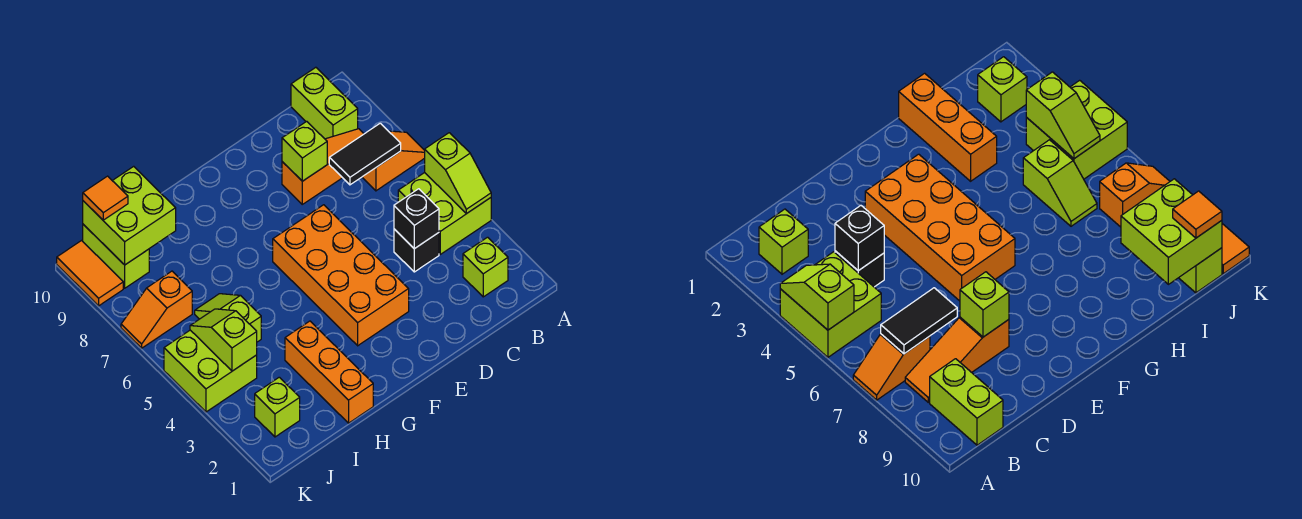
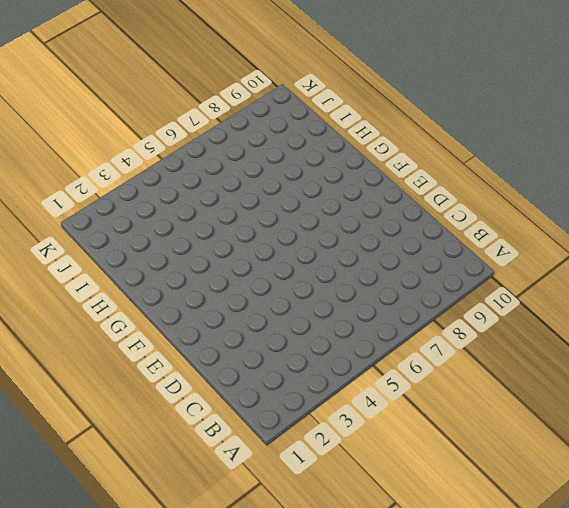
none -> lime 2x2 brick [398,173,491,254]
none -> orange 1x2 slope [362,131,425,191]
none -> lime 1x1 brick [463,237,508,297]

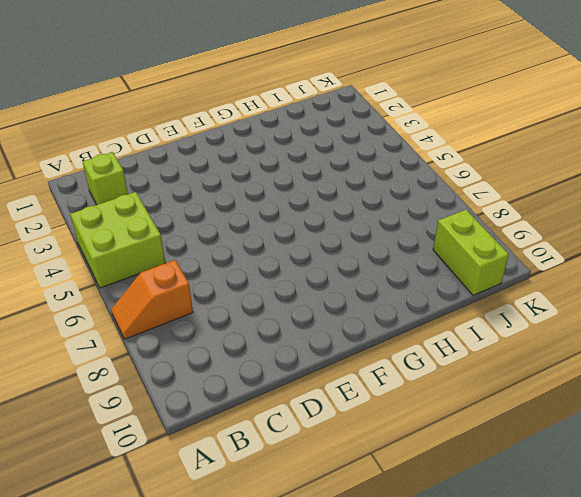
none -> orange 1x3 slope [282,129,364,204]
none -> lime 1x2 brick [291,67,358,139]
none -> black 1x1 brick [394,229,439,272]

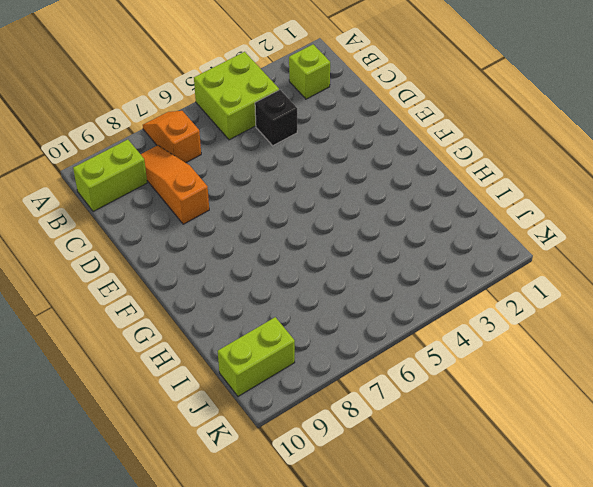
none -> orange 2x4 brick [273,205,409,346]
none -> orange 1x3 brick [285,321,373,423]
none -> lime 1x2 slope [195,294,261,342]

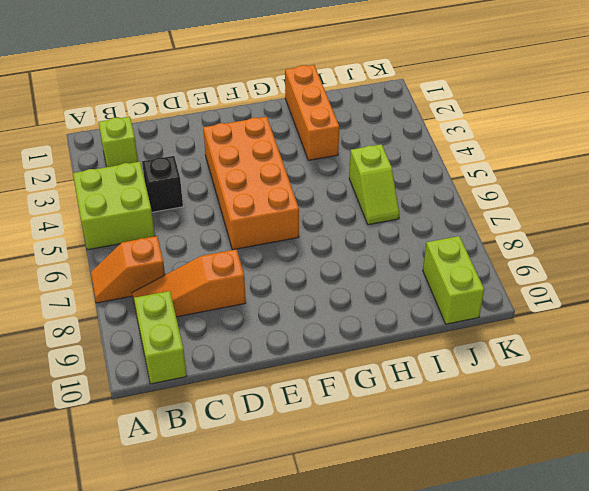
none -> lime 1x1 brick [255,377,300,437]
none -> lime 2x2 brick [164,330,257,412]
none -> orange 1x2 slope [121,271,192,348]

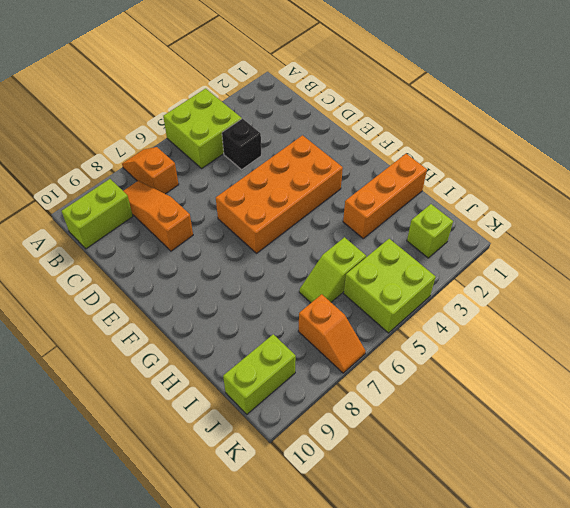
none -> lime 1x1 brick [463,237,508,297]
none -> orange 1x2 tile [57,241,123,306]
none -> lime 1x2 slope [425,133,491,214]

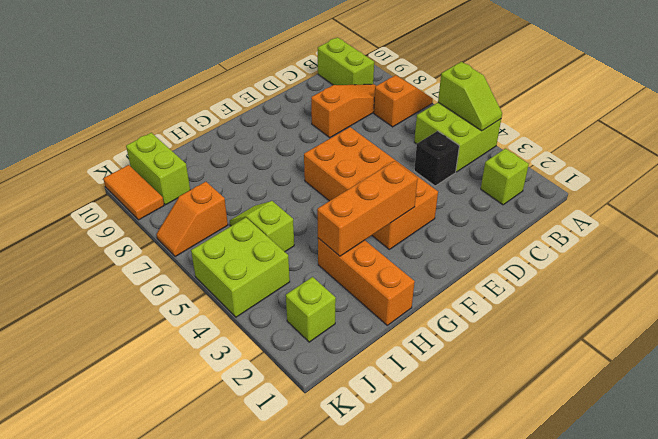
orange 1x3 brick [317,161,418,256] -> none
none -> black 1x2 tile [329,123,401,185]
none -> black 1x1 brick [394,189,439,249]
none -> lime 1x1 brick [282,121,327,181]

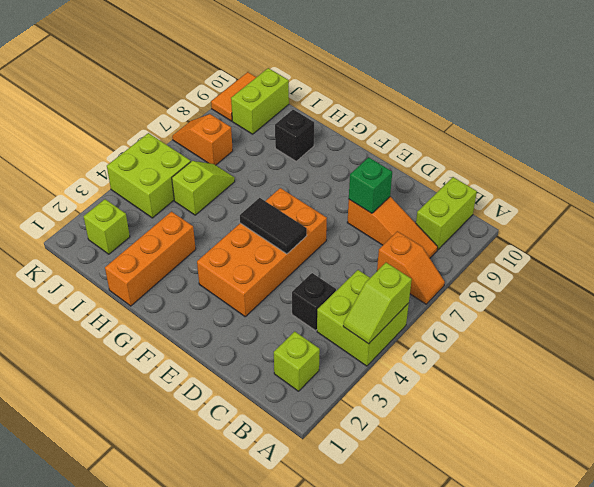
green 1x1 brick [349,157,392,213] -> lime 1x1 brick [282,121,327,181]
black 1x2 tile [240,198,307,254] -> black 1x2 tile moved to [329,123,401,185]
black 1x1 brick [275,110,314,161] -> black 1x1 brick moved to [394,189,439,249]
none -> lime 2x2 brick [83,166,176,265]
none -> lime 1x2 slope [190,309,257,371]
none -> orange 1x1 tile [83,176,128,220]

